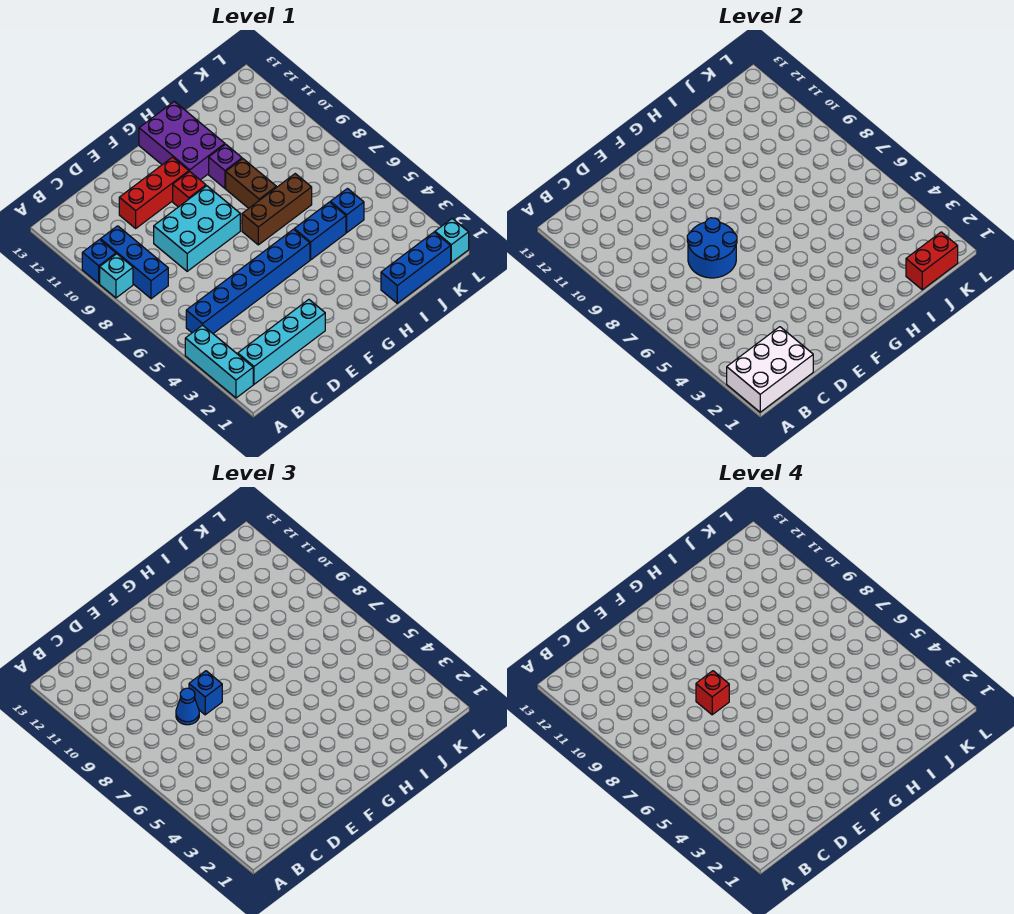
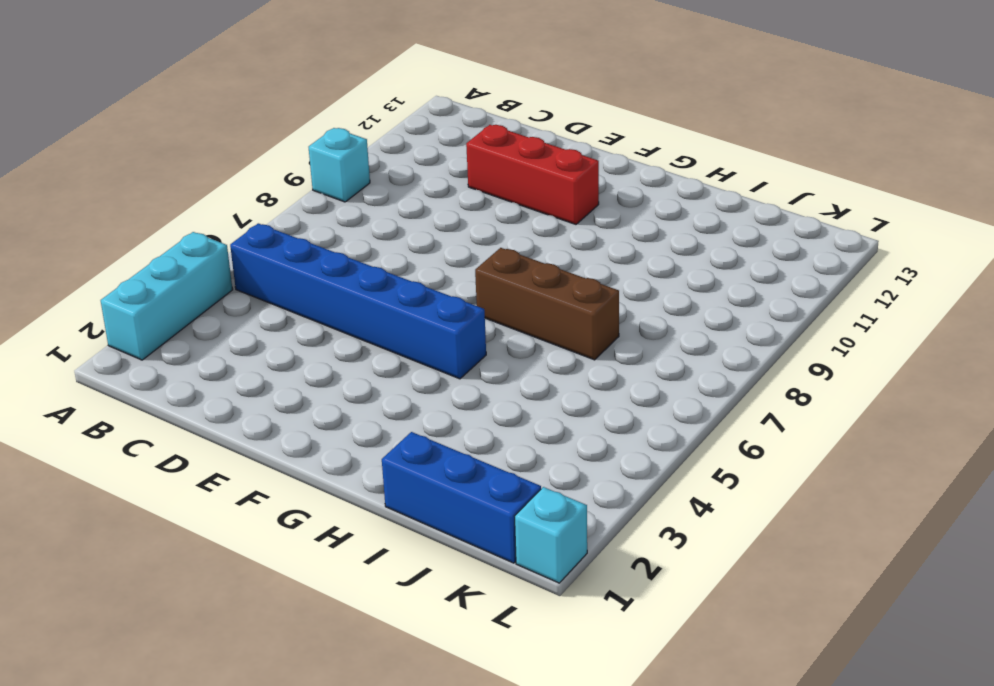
none -> blue 1x1 brick [82,240,116,284]
none -> cyan 1x4 brick [238,300,325,384]
none -> blue 1x3 brick [101,226,168,299]

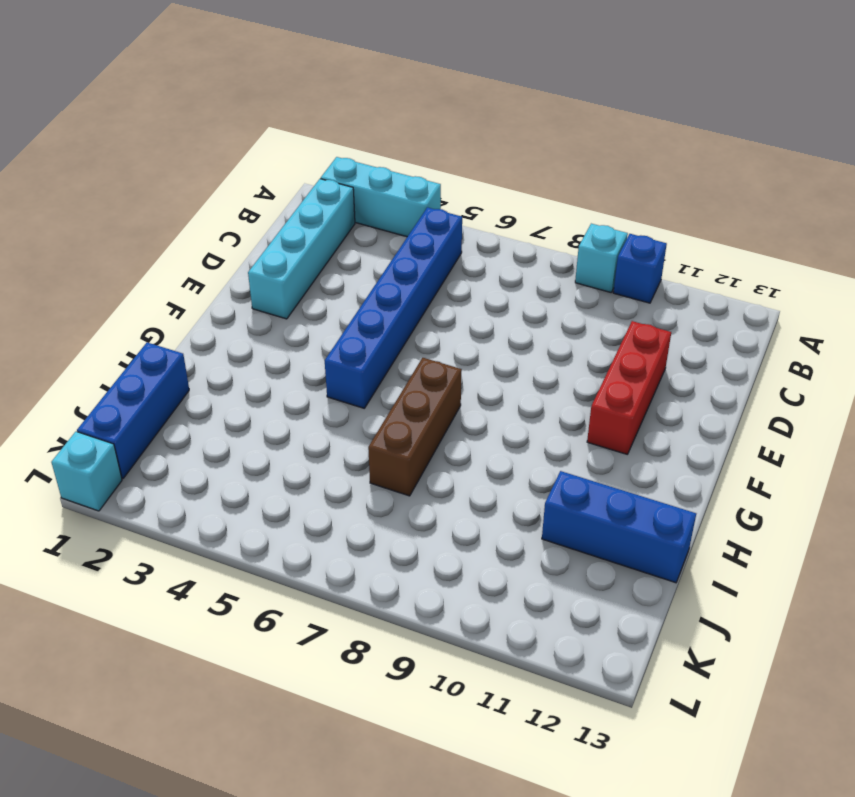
blue 1x3 brick [542,471,696,583] -> blue 1x3 brick moved to [101,226,168,299]
none -> cyan 2x3 brick [154,186,240,271]
none -> red 1x1 brick [173,171,206,207]
none -> purple 2x3 brick [139,101,225,180]

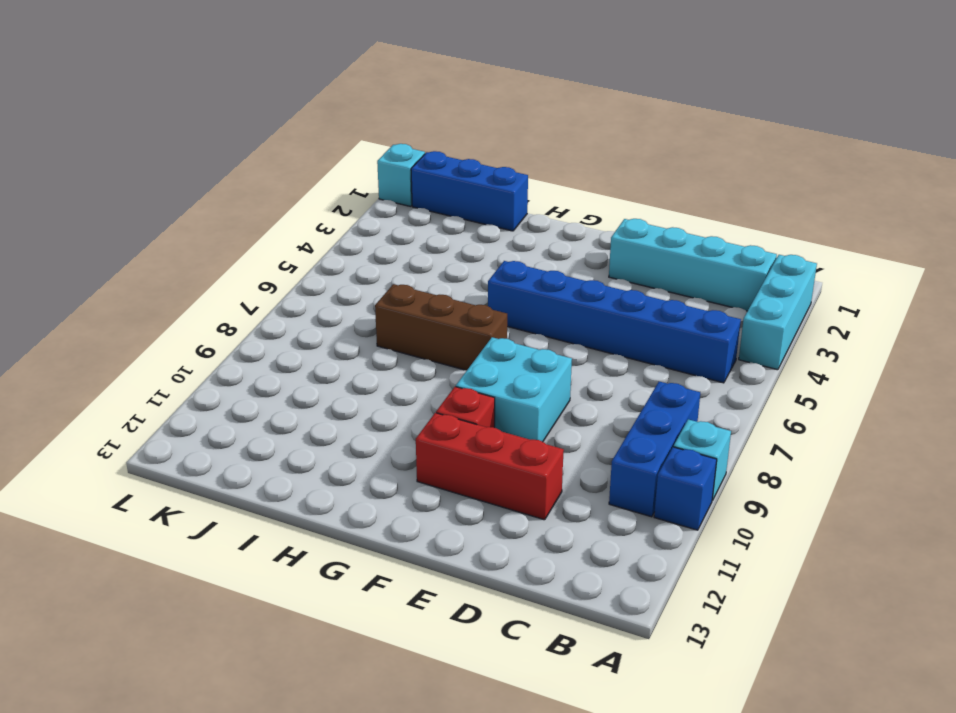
cyan 2x2 brick [456,337,572,442] -> cyan 2x3 brick [154,186,240,271]
none -> purple 2x3 brick [139,101,225,180]
none -> blue 1x2 brick [294,202,346,260]
none -> brown 1x2 brick [226,159,276,208]

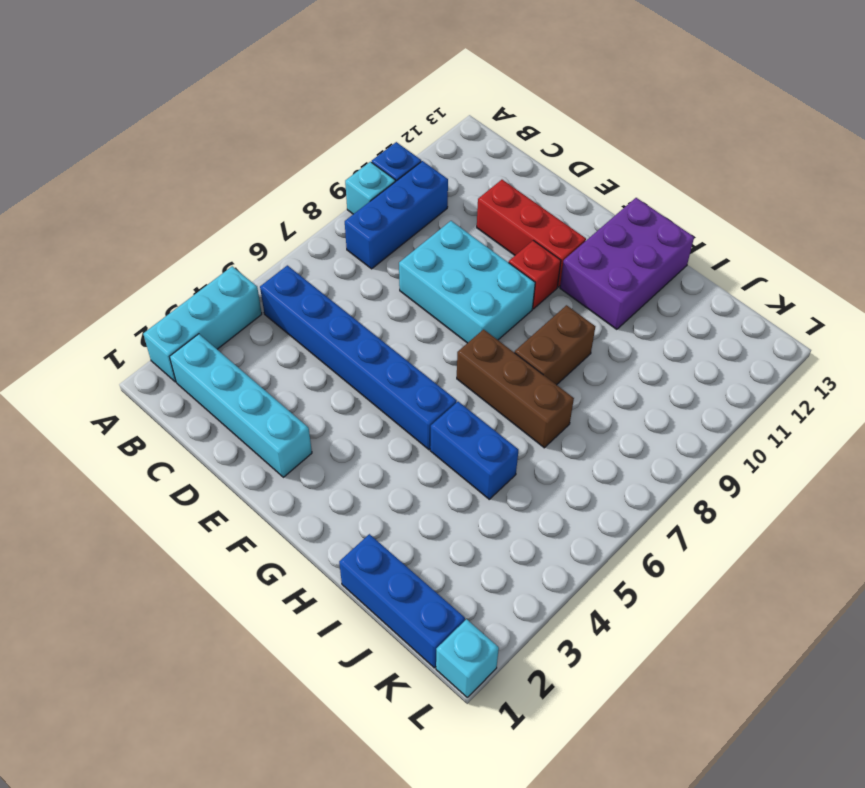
none -> purple 1x1 brick [209,144,242,188]
none -> blue 1x1 brick [330,189,364,232]
none -> white 2x3 brick [727,327,813,412]

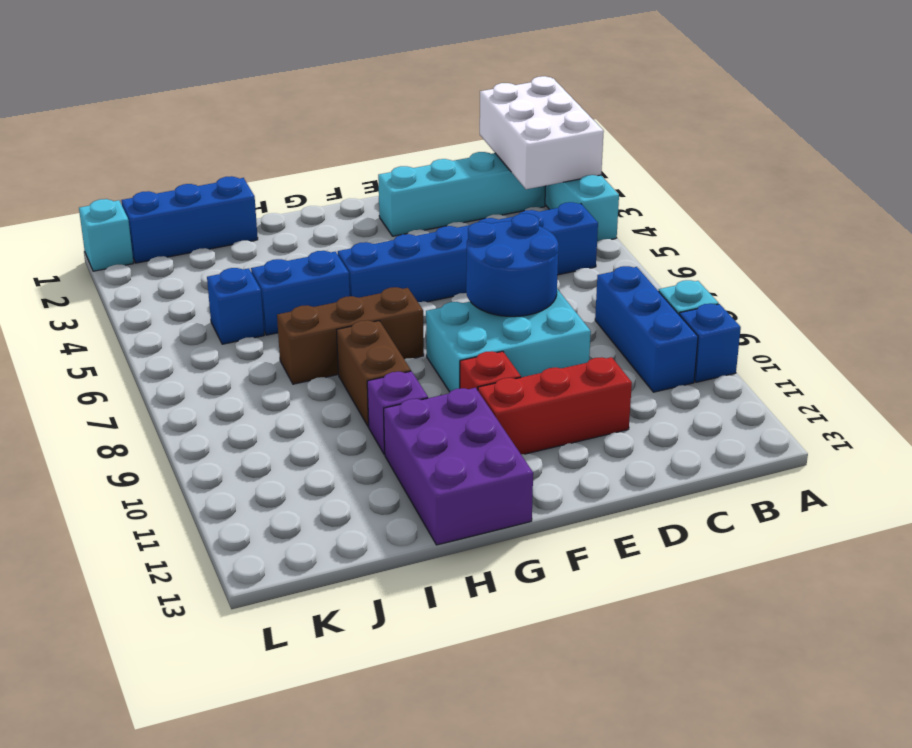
white 2x3 brick [480,76,604,189] -> white 2x3 brick turned to [727,327,813,412]
none -> red 1x2 brick [906,232,958,290]
none -> blue 1x1 cone [176,688,199,725]
none -> blue 1x1 brick [189,671,222,715]

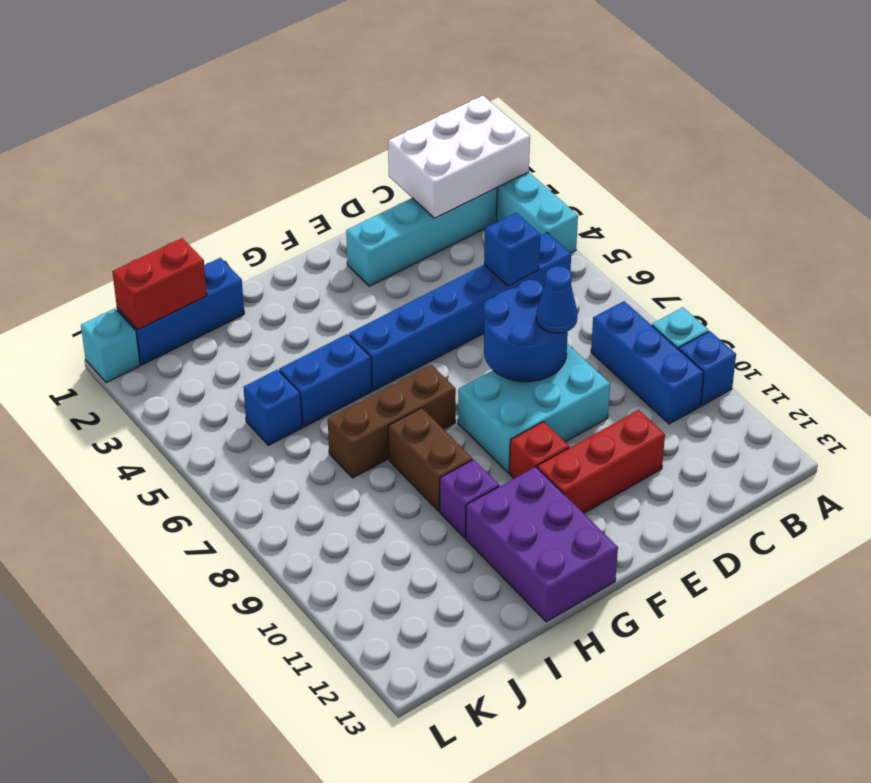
blue 1x1 brick [484,213,540,286] -> blue 1x1 brick moved to [189,671,222,715]
none -> red 1x1 brick [696,671,729,715]

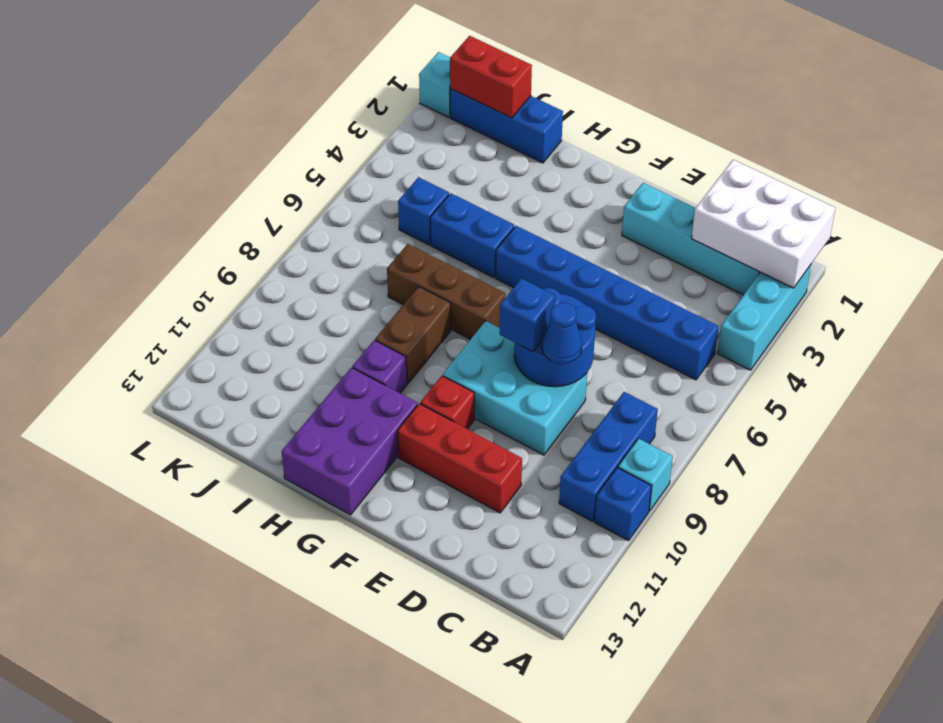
none -> red 1x1 brick [696,671,729,715]

